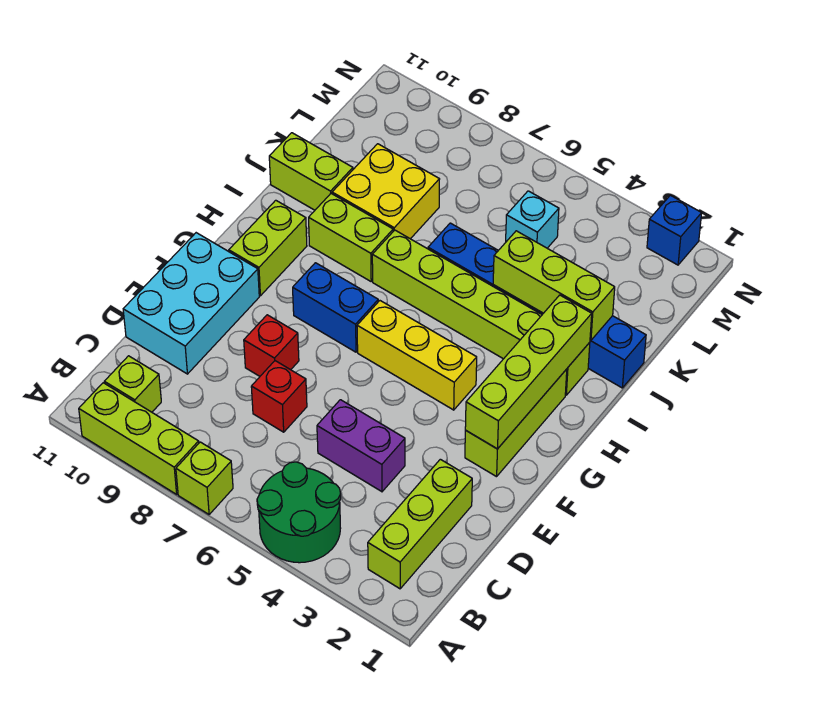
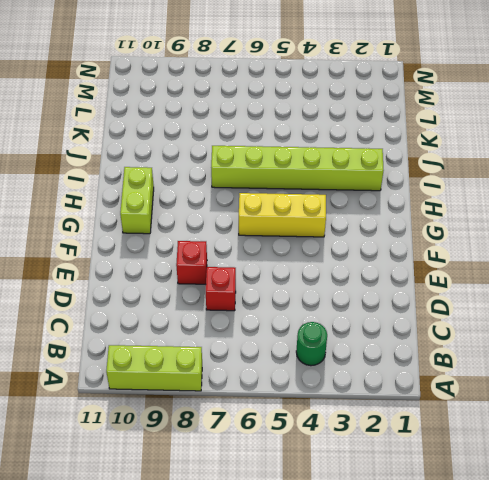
green 1x1 round brick [296,322,327,366] -> green 2x2 round brick [257,462,341,563]
none -> lime 1x1 brick [176,442,233,514]
none -> lime 1x3 brick [368,459,472,589]
none -> lime 1x1 brick [104,356,161,412]

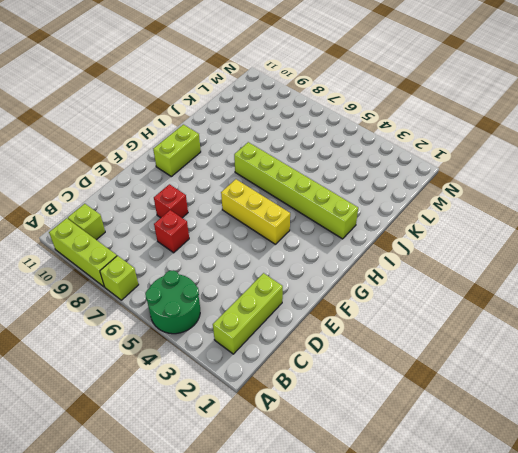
none -> purple 1x2 brick [317,400,405,492]
none -> cyan 2x3 brick [123,233,259,374]
none -> lime 1x3 brick [465,369,567,477]

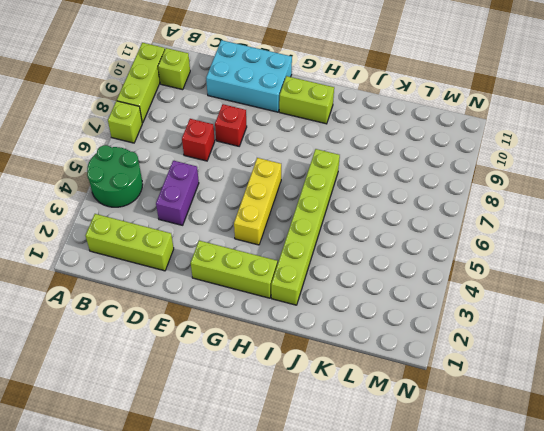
none -> blue 1x2 brick [293,263,378,352]
none -> lime 1x2 brick [309,194,393,281]
none -> blue 1x6 brick [428,223,646,388]

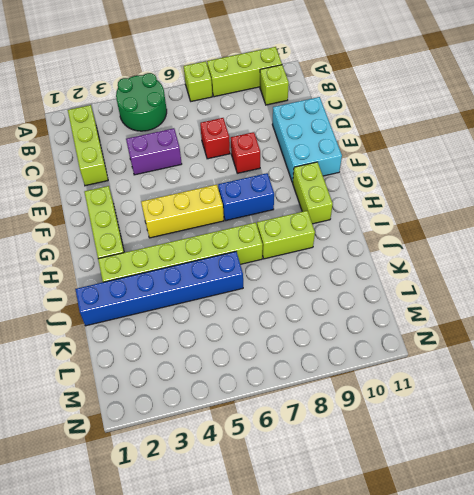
none -> yellow 2x2 brick [332,144,440,239]
none -> lime 1x2 brick [269,133,353,210]
none -> cyan 1x1 brick [506,191,559,248]

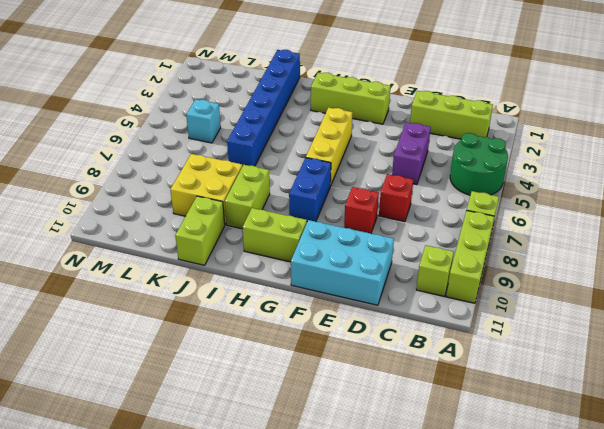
none -> lime 1x6 brick [372,230,590,395]
none -> blue 1x1 brick [647,195,702,265]
none -> lime 1x4 brick [465,295,592,449]

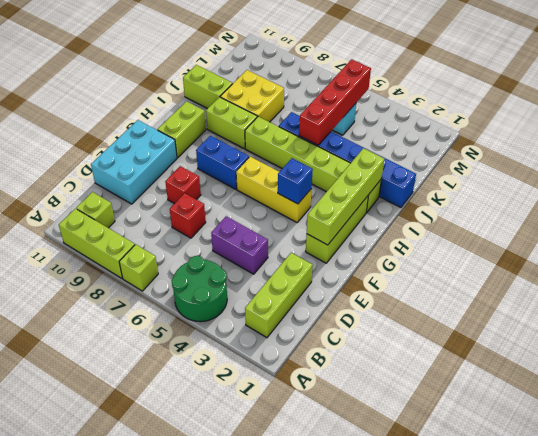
blue 1x1 brick [278,158,313,204] -> blue 1x1 brick moved to [647,195,702,265]
red 1x4 brick [299,59,371,145] -> none
none -> lime 1x3 brick [493,231,615,340]

